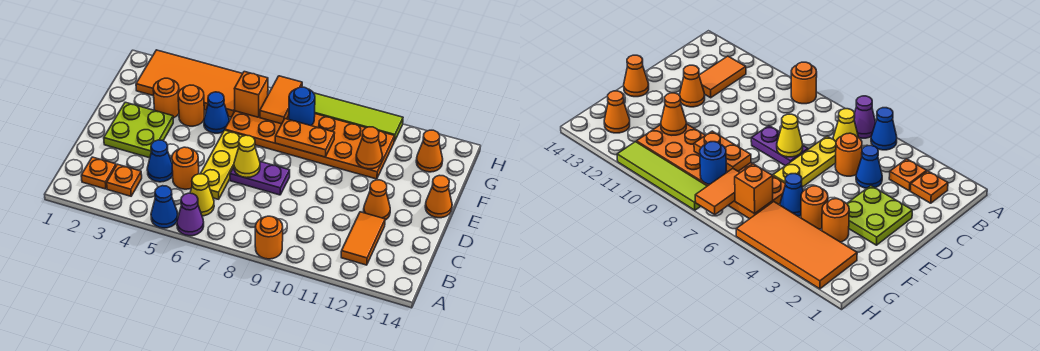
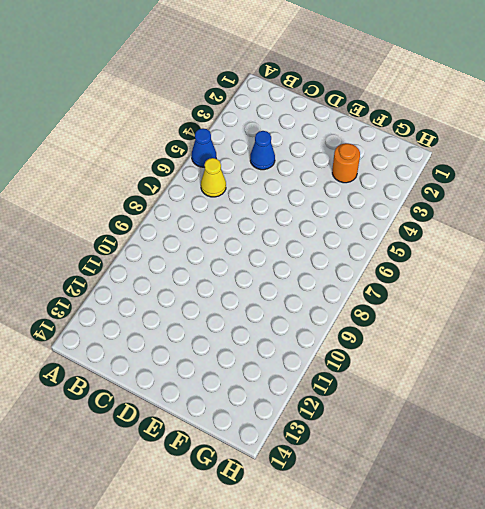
none -> purple 1x1 cone [177,193,204,236]
none -> orange 1x1 round brick [255,216,283,259]
none -> orange 1x1 plate [81,157,116,189]

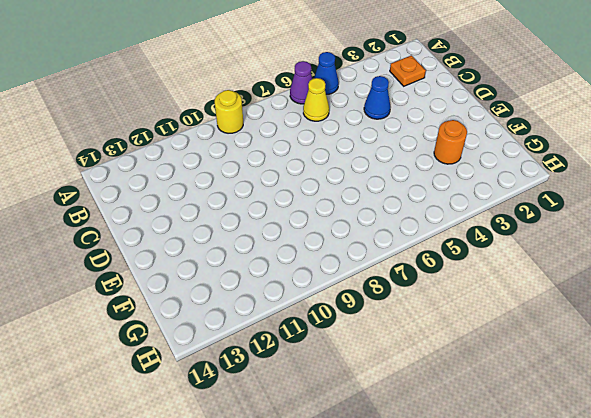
yellow 1x1 round brick [215,90,243,133] -> orange 1x1 round brick [255,216,283,259]
none -> orange 1x1 plate [107,164,142,196]
none -> orange 1x2 tile [341,212,385,265]
none -> orange 1x1 round brick [172,147,199,189]

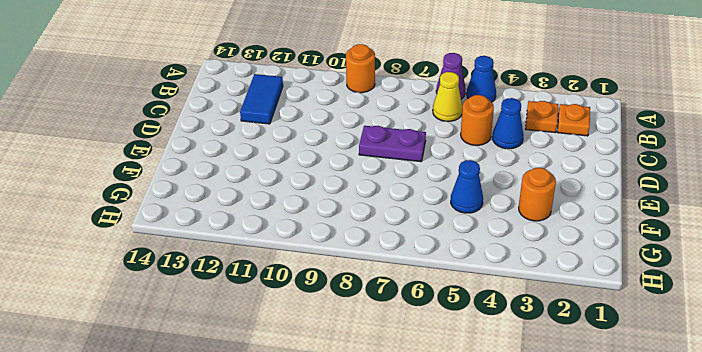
blue 1x2 tile [240,74,283,124] -> orange 1x2 tile [341,212,385,265]
none -> yellow 1x3 plate [201,130,244,199]
none -> lime 2x2 plate [104,102,173,158]
none -> orange 1x1 cone [364,180,390,220]

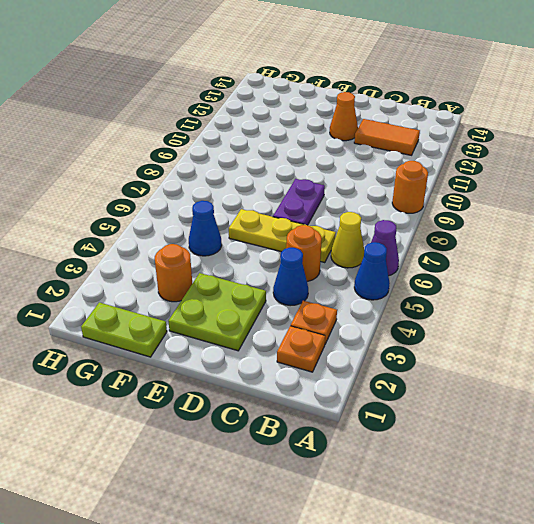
lime 1x2 plate [81,302,167,357] -> none
none -> orange 1x1 cone [425,175,452,218]
none -> orange 1x1 round brick [178,85,204,126]
none -> orange 2x6 plate [225,111,395,179]

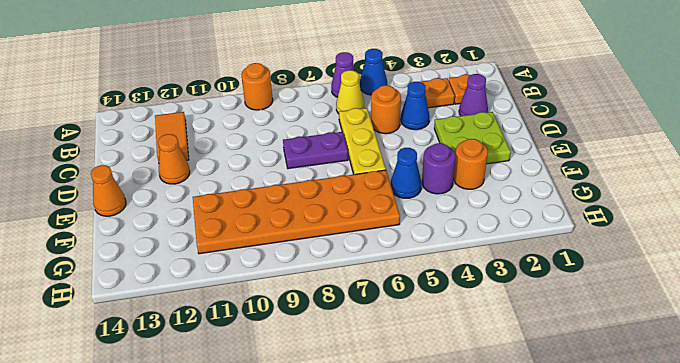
purple 1x1 cone [459,74,488,116] -> none
purple 1x1 round brick [422,143,455,194] -> orange 1x1 round brick [178,85,204,126]
none -> orange 2x4 tile [136,50,243,117]
none -> orange 1x1 cone [416,130,443,172]
none -> lime 1x4 tile [314,93,403,141]

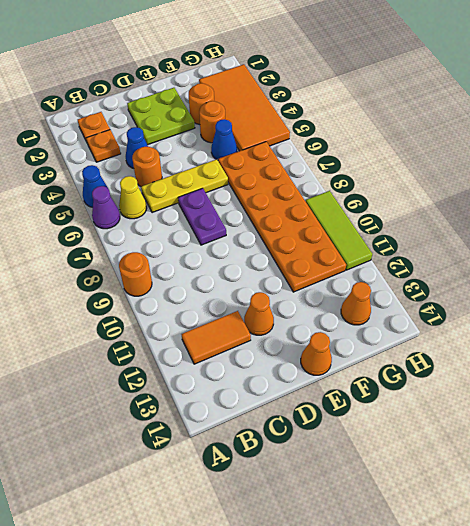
lime 1x3 tile [306,191,372,270] -> lime 1x4 tile [314,93,403,141]
none -> yellow 1x1 cone [234,135,260,178]
none -> orange 1x2 plate [275,119,335,157]
none -> orange 1x1 cone [356,127,382,169]

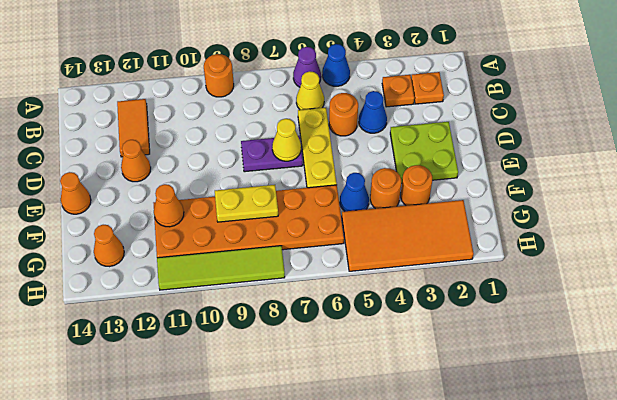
yellow 1x2 plate [215,185,278,222] -> orange 1x2 plate [275,119,335,157]
none -> orange 1x1 brick [234,72,268,117]
none -> orange 1x2 tile [260,76,302,124]
none -> blue 1x1 round brick [289,87,315,126]

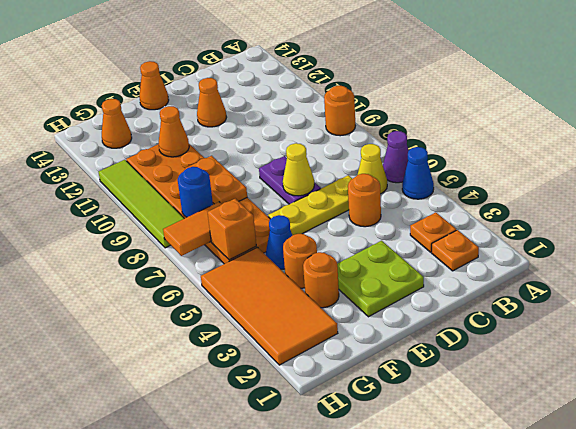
none -> orange 1x2 tile [341,212,385,265]
none -> blue 1x1 cone [147,140,173,182]

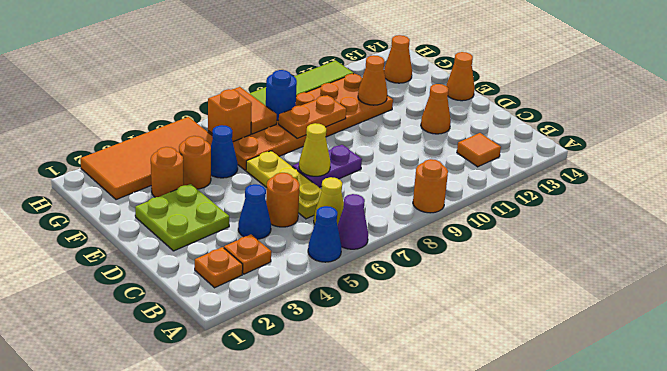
orange 1x1 tile [457,133,501,167] -> orange 1x2 tile [341,212,385,265]

